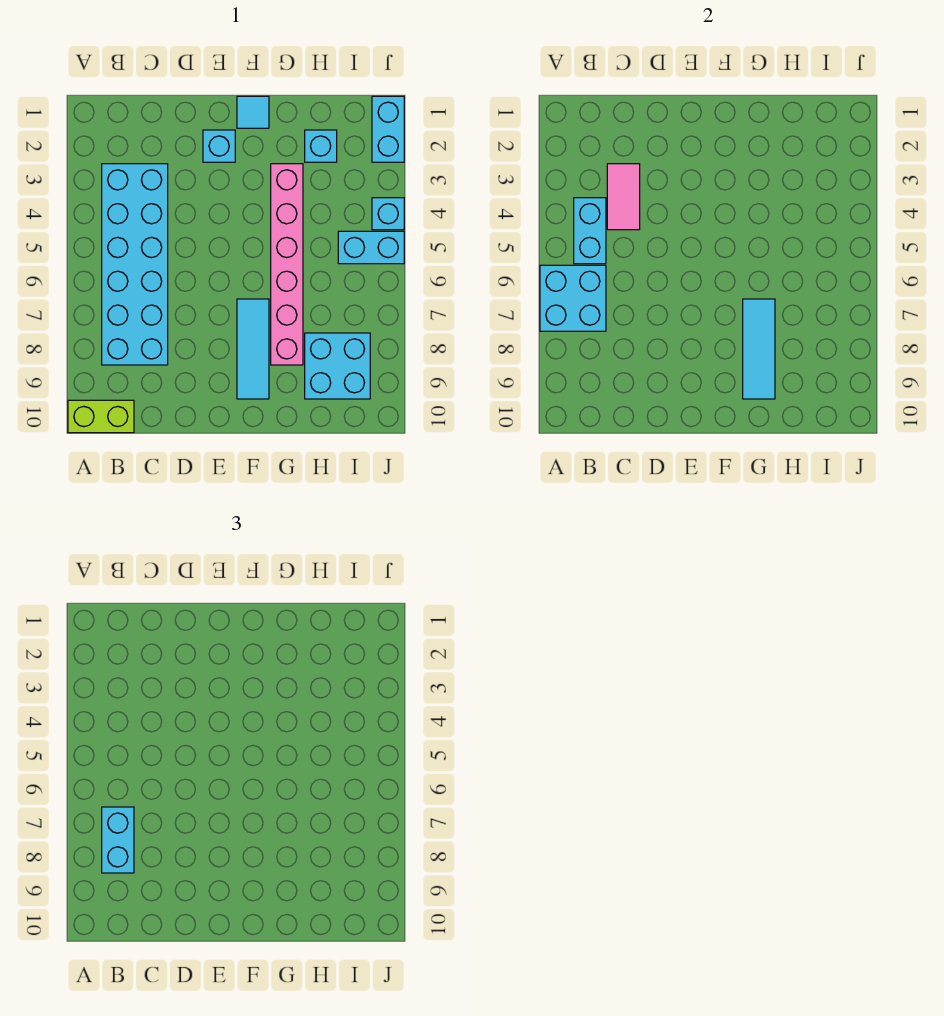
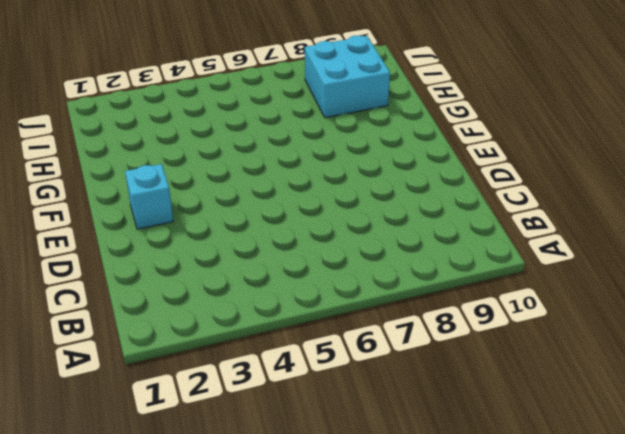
none -> lime 1x2 brick [68,400,134,433]
none -> cyan 2x6 brick [102,164,168,365]
none -> cyan 1x1 tile [237,96,269,128]

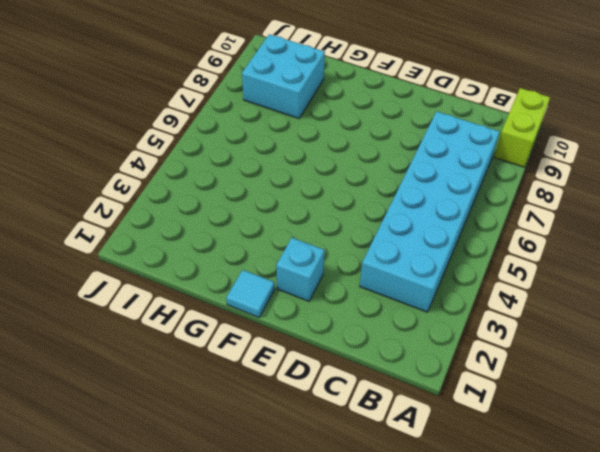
lime 1x2 brick [494,88,550,167] -> lime 1x2 brick turned to [68,400,134,433]
none -> cyan 1x3 tile [237,299,269,399]
none -> pink 1x6 brick [271,164,303,365]
none -> cyan 1x1 brick [305,130,337,162]

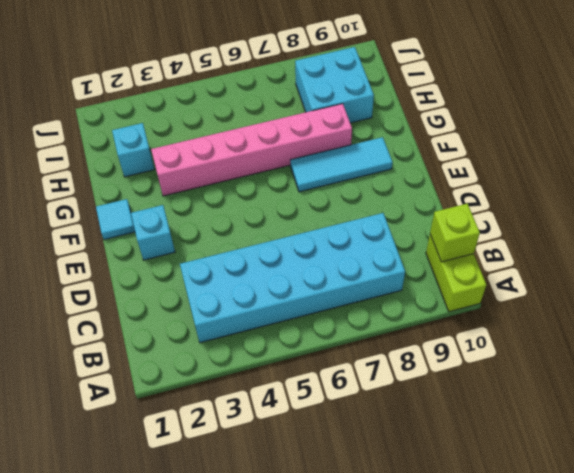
lime 1x1 brick [430,204,480,262] -> none
none -> cyan 1x2 brick [338,231,404,264]
none -> cyan 1x2 brick [372,96,404,162]
none -> cyan 1x1 brick [372,198,404,230]

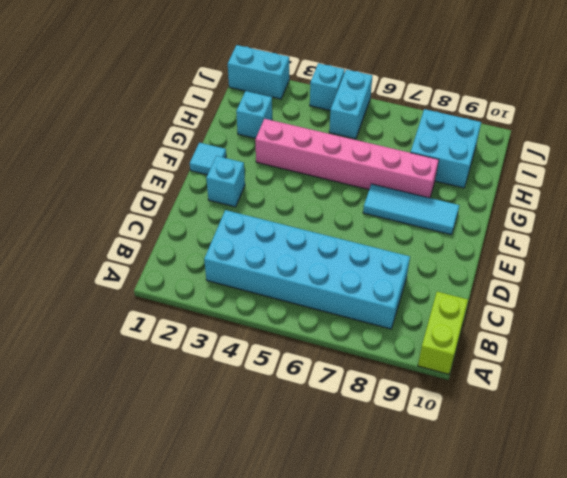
none -> cyan 2x2 brick [540,265,606,331]
none -> cyan 1x2 brick [574,198,606,264]
none -> pink 1x2 tile [607,164,640,230]

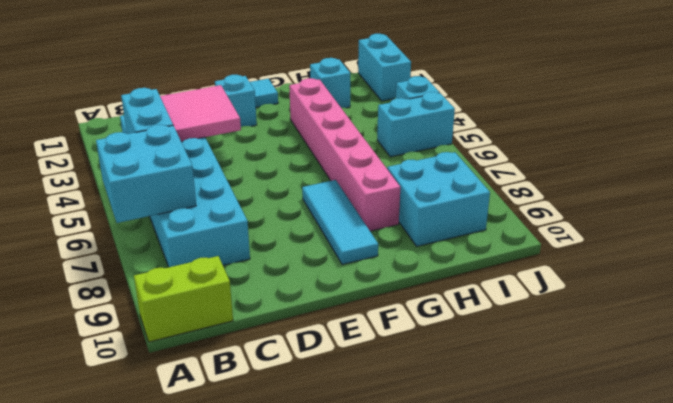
pink 2x2 tile [160,85,241,142] -> pink 1x2 tile [607,164,640,230]
none -> cyan 1x3 tile [743,299,775,399]
none -> cyan 1x2 brick [102,807,134,873]

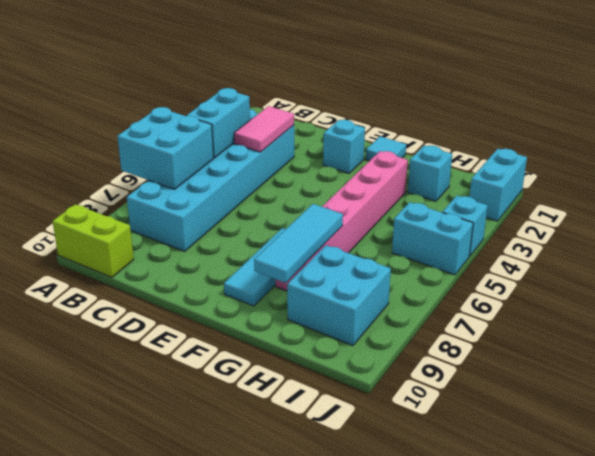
none -> cyan 1x2 brick [102,807,134,873]

